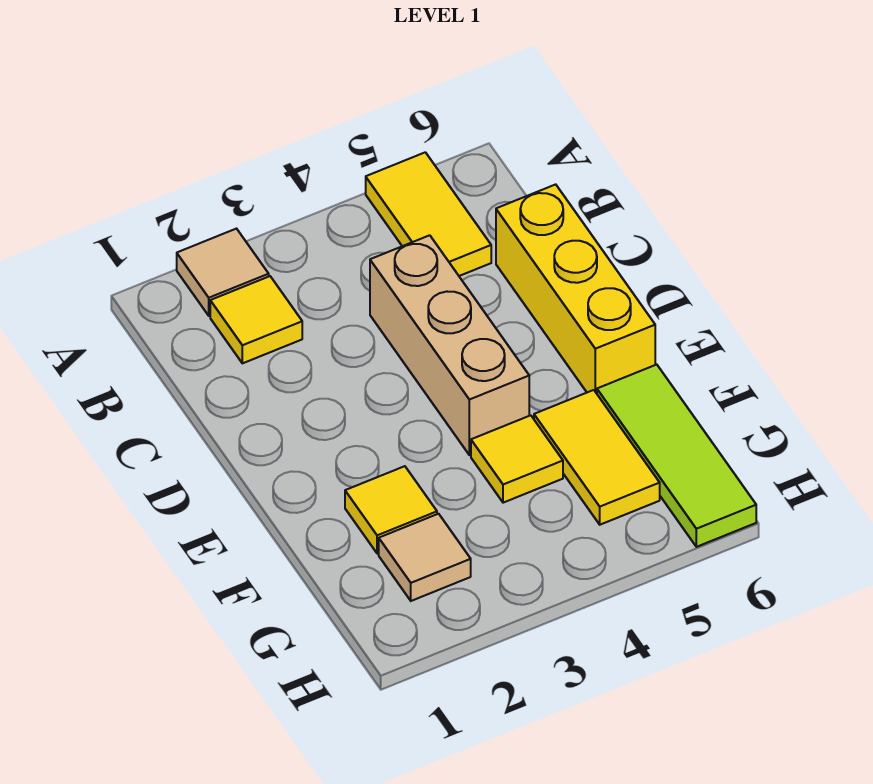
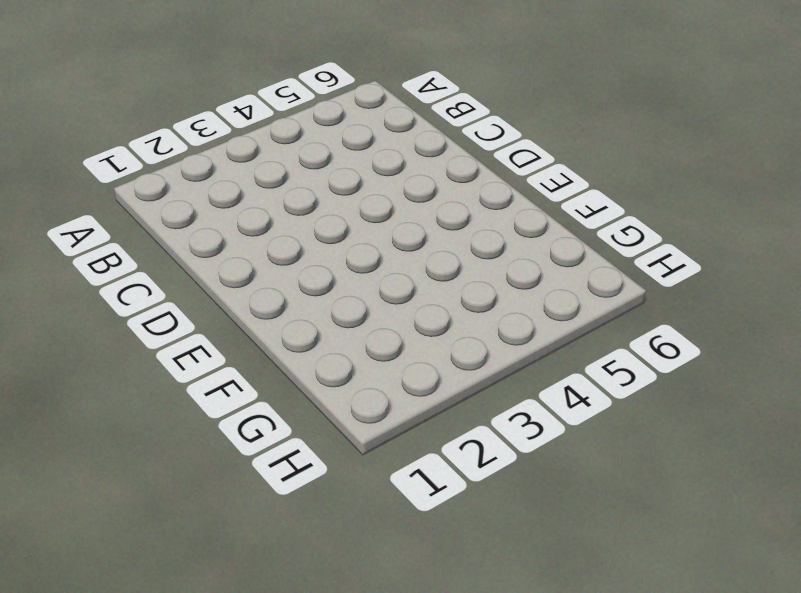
none -> tan 1x1 tile [177,229,269,316]
none -> yellow 1x2 tile [366,152,491,276]

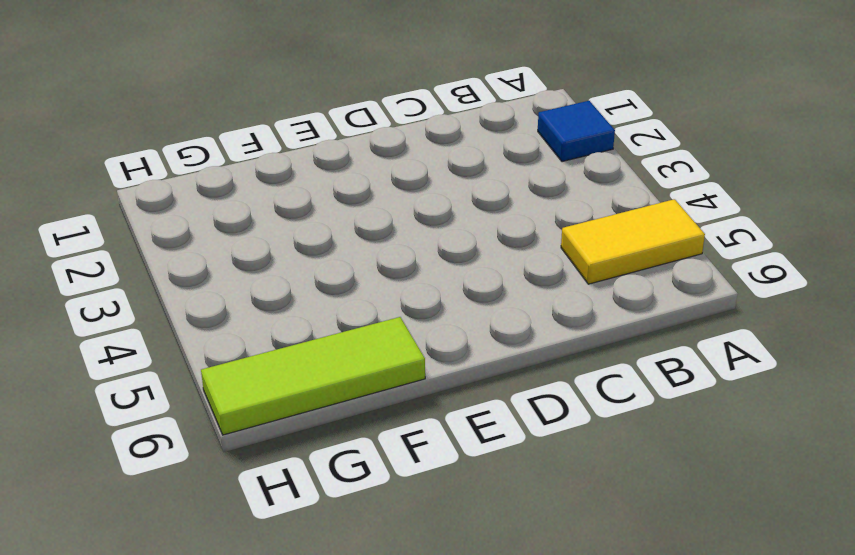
blue 1x1 tile [538,101,615,162] -> tan 1x1 tile [177,229,269,316]
none -> yellow 1x1 tile [210,276,302,363]
none -> tan 1x3 brick [370,235,529,455]

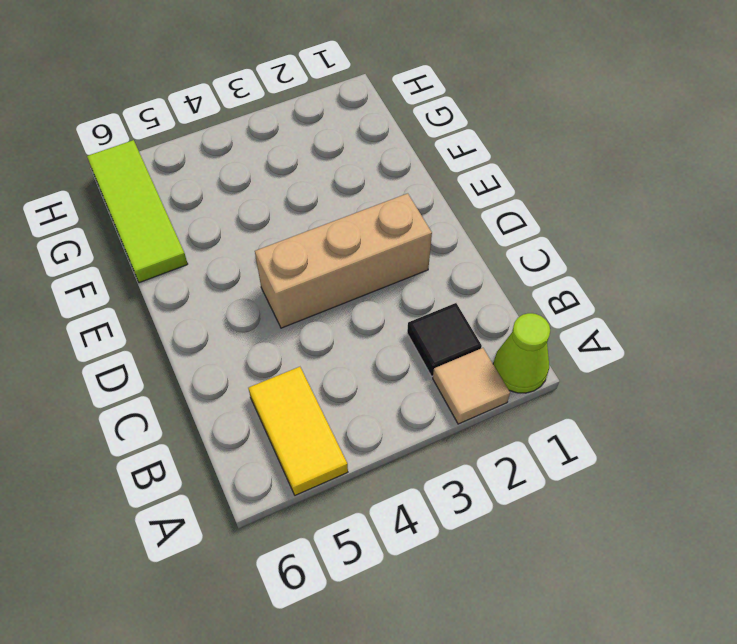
lime 1x1 cone [493,313,550,393] -> none
black 1x1 tile [407,303,482,376] -> yellow 1x1 tile [210,276,302,363]
tan 1x3 brick [255,193,432,328] -> tan 1x3 brick turned to [370,235,529,455]
none -> yellow 1x3 brick [496,184,655,393]
none -> yellow 1x1 tile [345,466,437,554]

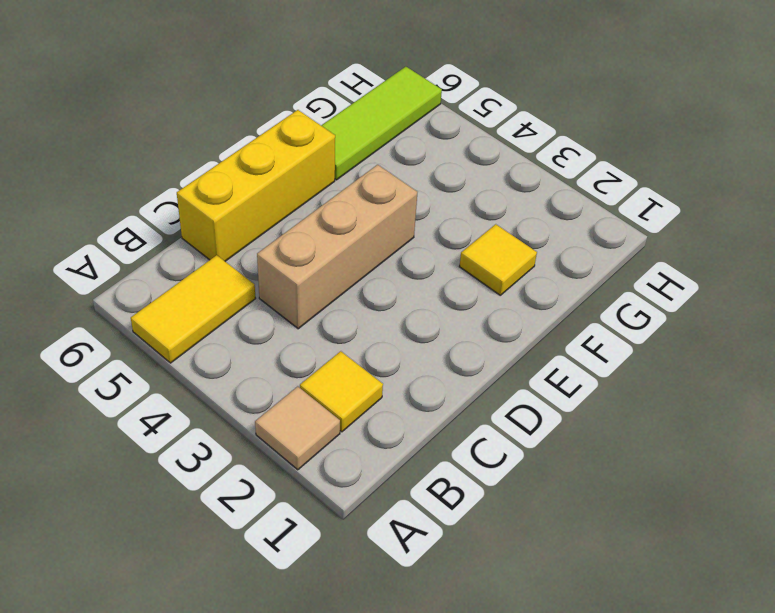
none -> yellow 1x1 tile [471,415,563,503]
none -> yellow 1x2 tile [534,390,660,525]

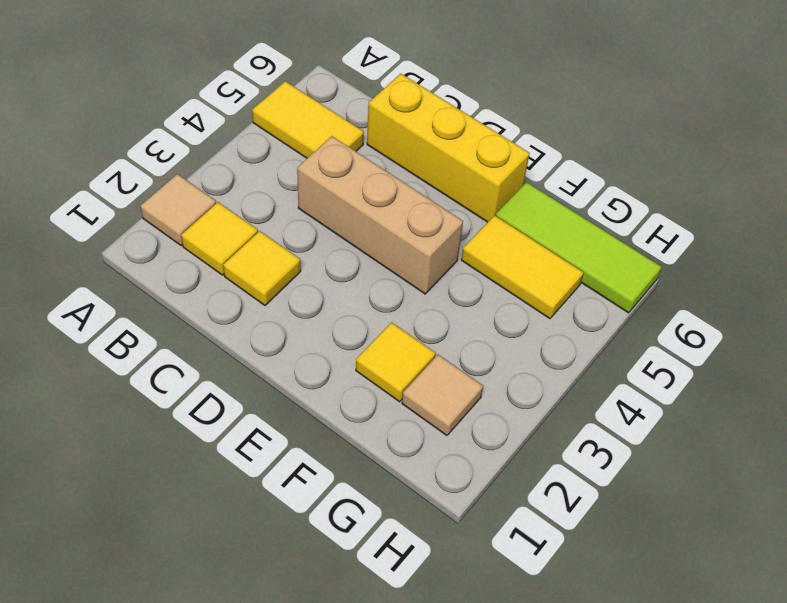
yellow 1x1 tile [223,231,301,305] -> yellow 1x1 tile moved to [471,415,563,503]

